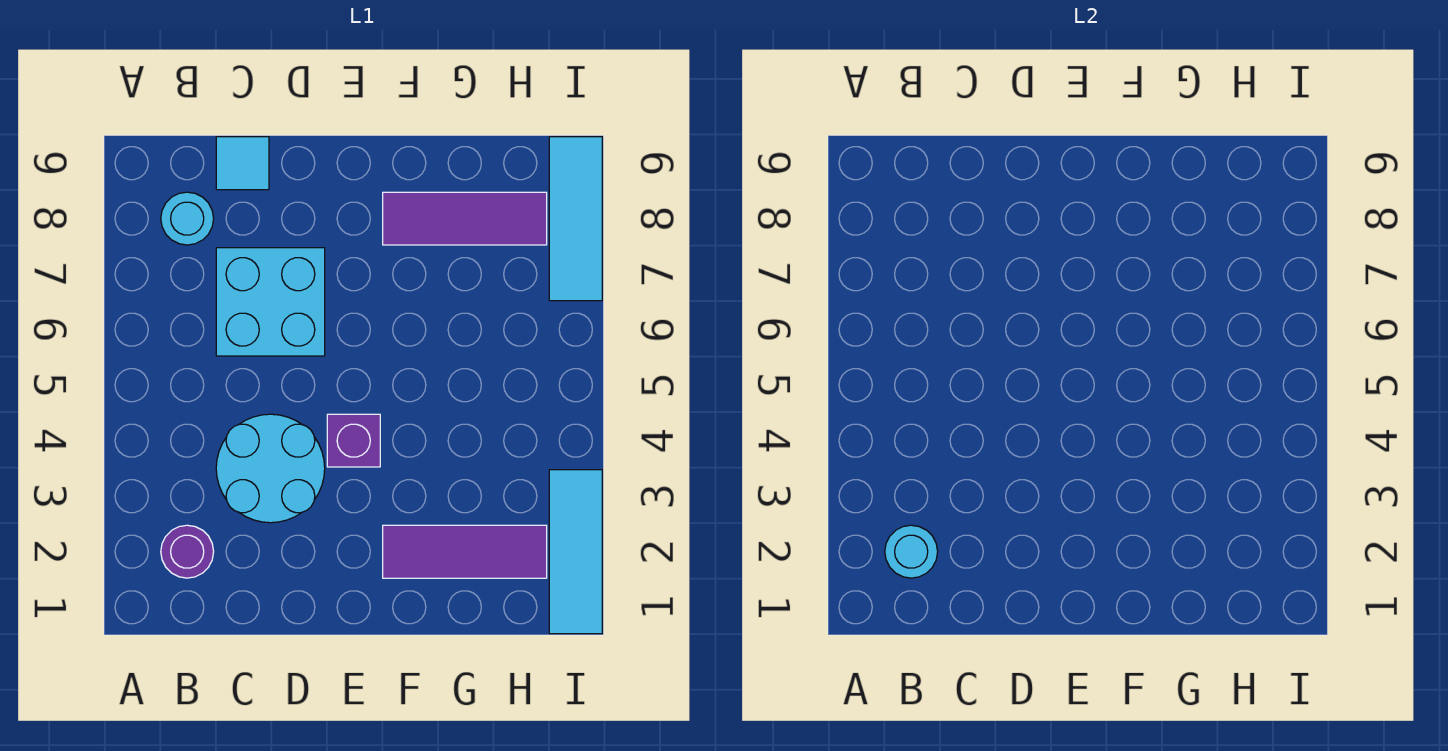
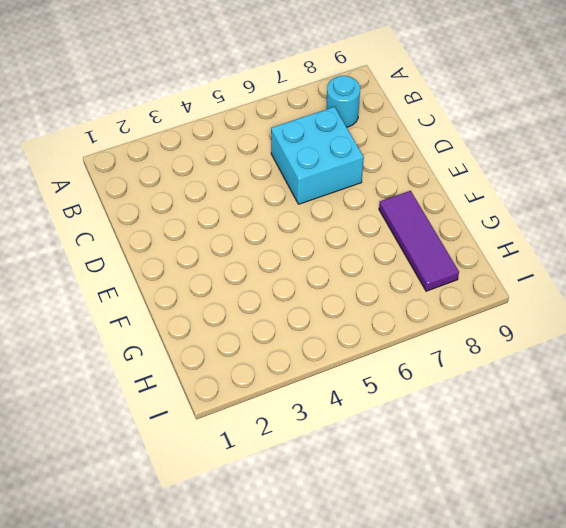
none -> purple 1x1 round brick [161,525,214,578]
none -> cyan 2x2 round brick [216,414,325,523]

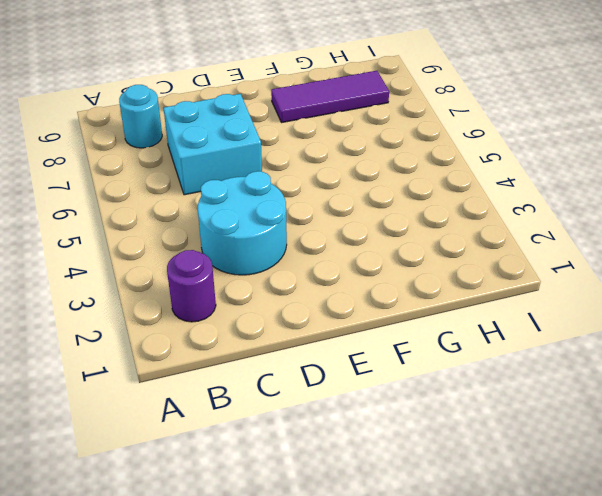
none -> cyan 1x1 tile [216,137,269,190]
none -> purple 1x1 brick [327,414,380,467]

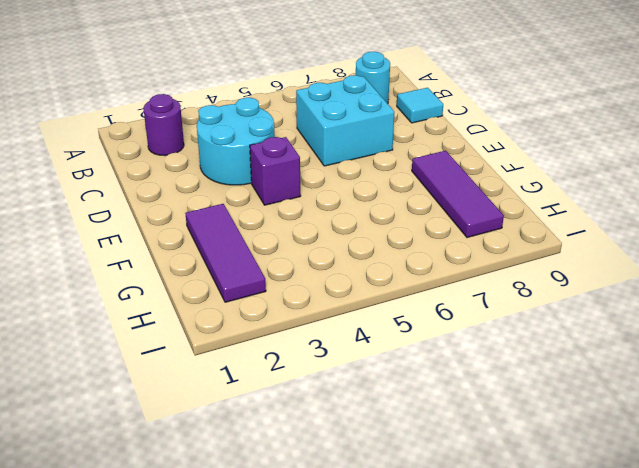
none -> cyan 1x3 tile [549,470,602,634]
none -> cyan 1x3 tile [549,137,602,301]

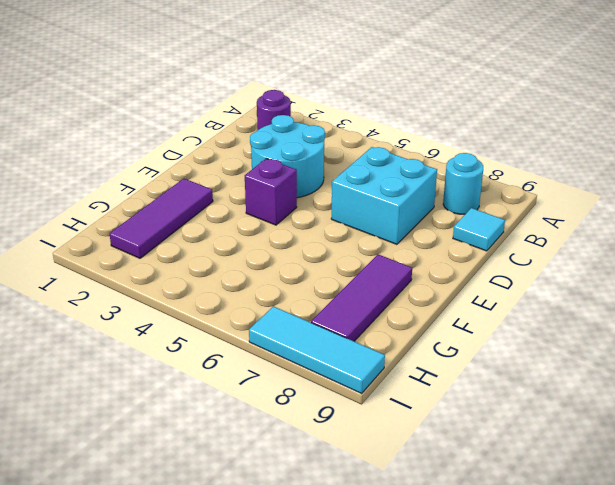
none -> cyan 1x3 tile [549,470,602,634]
none -> cyan 1x1 round brick [885,525,938,578]

